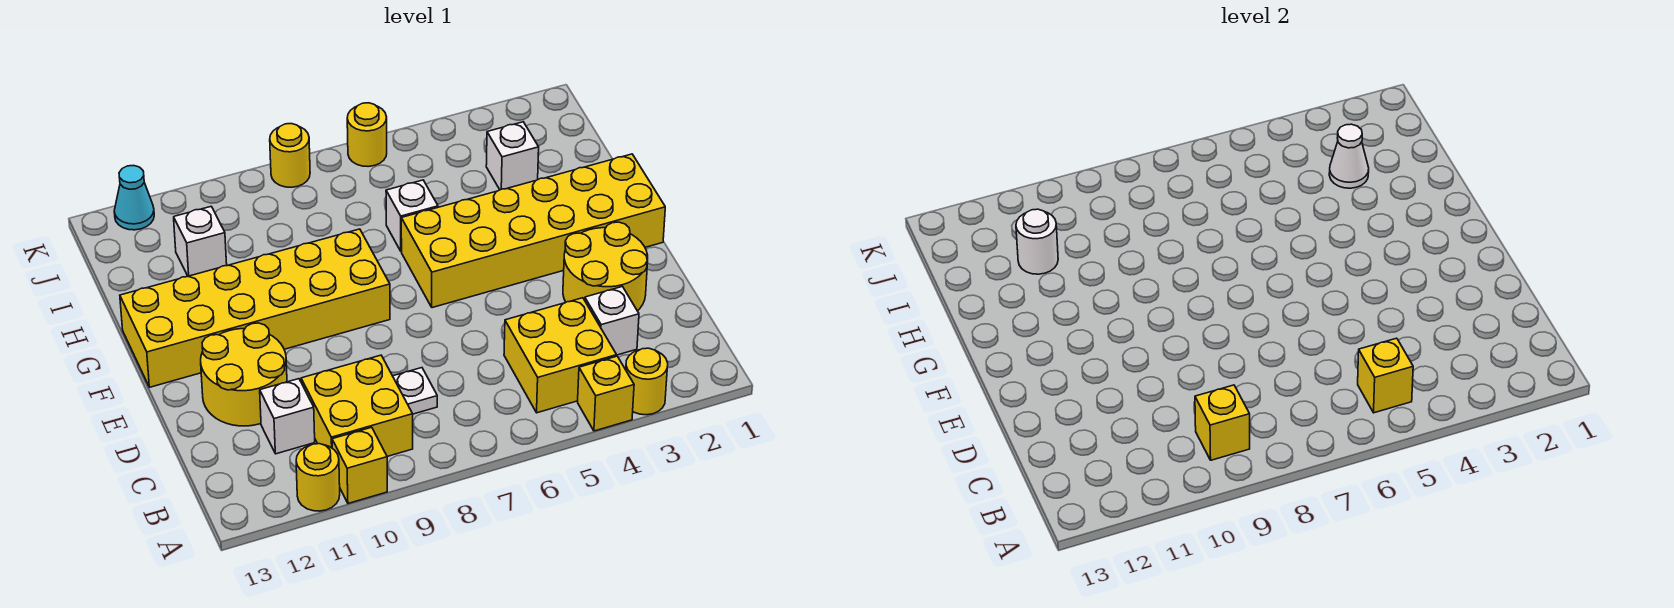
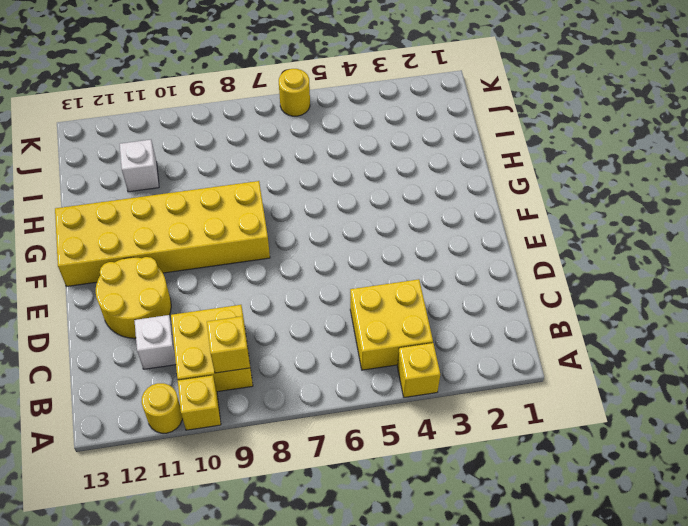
none -> yellow 1x1 round brick [626,348,668,415]
none -> white 1x1 brick [585,287,639,355]
none -> white 1x1 plate [393,368,437,414]

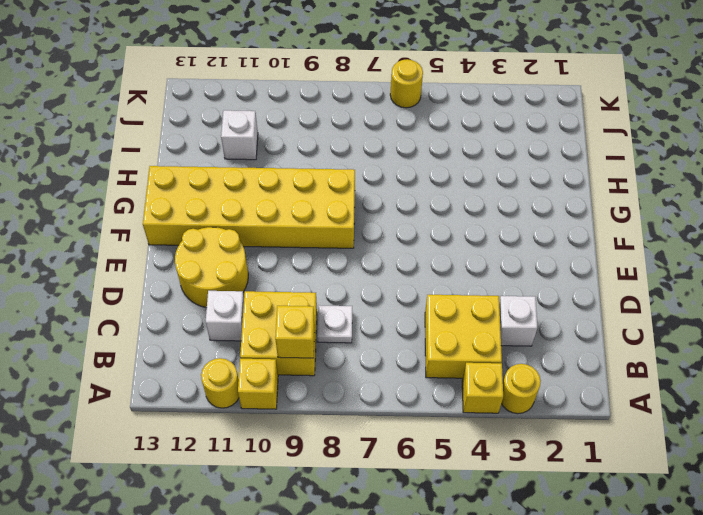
none -> yellow 2x2 round brick [563,222,648,311]
none -> yellow 2x6 brick [401,154,665,308]
none -> white 1x1 brick [386,180,438,252]

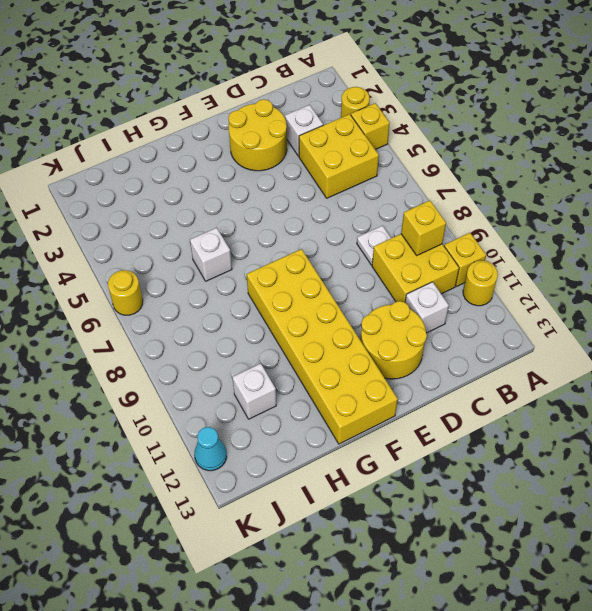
none -> yellow 2x6 brick [401,154,665,308]
none -> white 1x1 brick [486,122,539,190]
none -> yellow 1x1 round brick [270,124,310,187]

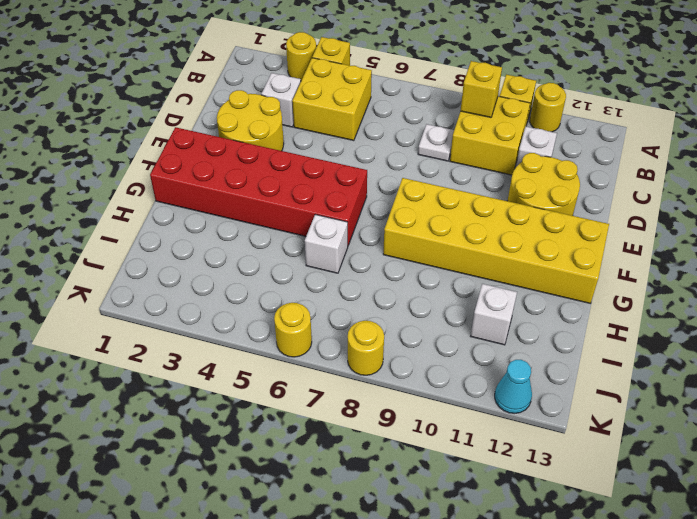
red 2x6 brick [150,127,367,245] -> yellow 2x6 brick [401,154,665,308]
none -> white 1x1 brick [486,122,539,190]
none -> yellow 1x1 brick [1358,338,1413,413]
none -> white 1x1 cone [1329,124,1369,188]

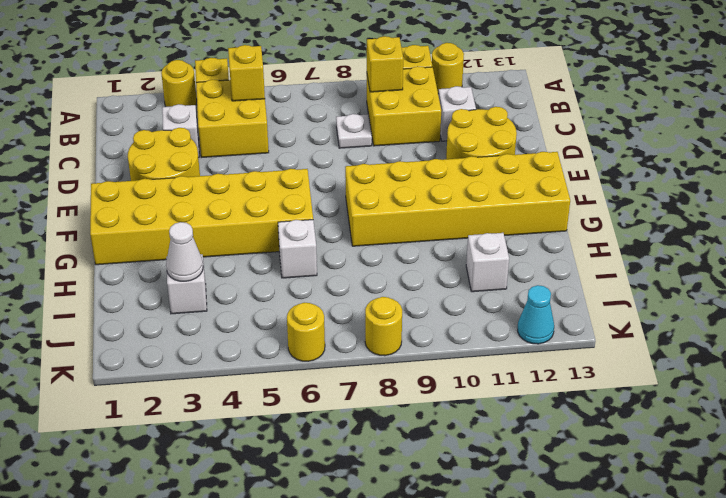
none -> white 1x1 round brick [1016,209,1058,274]

